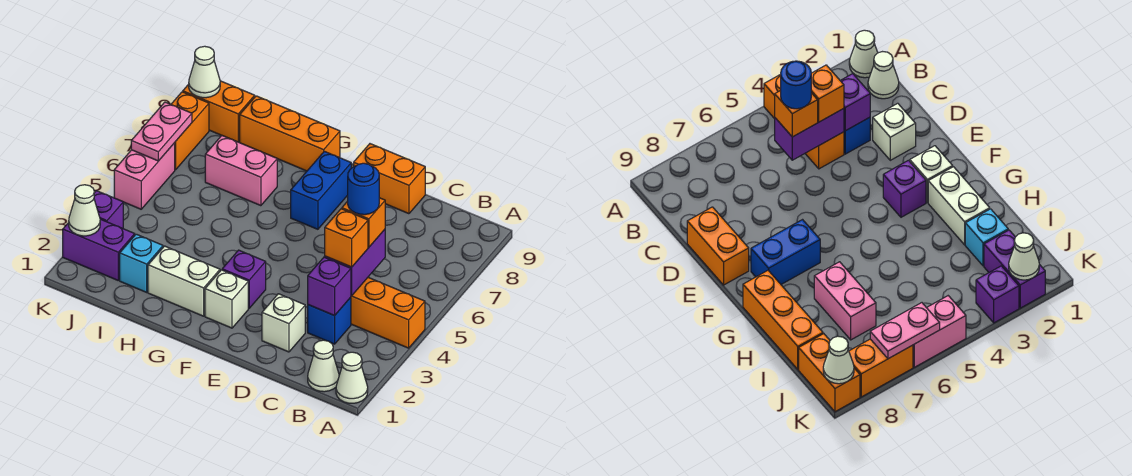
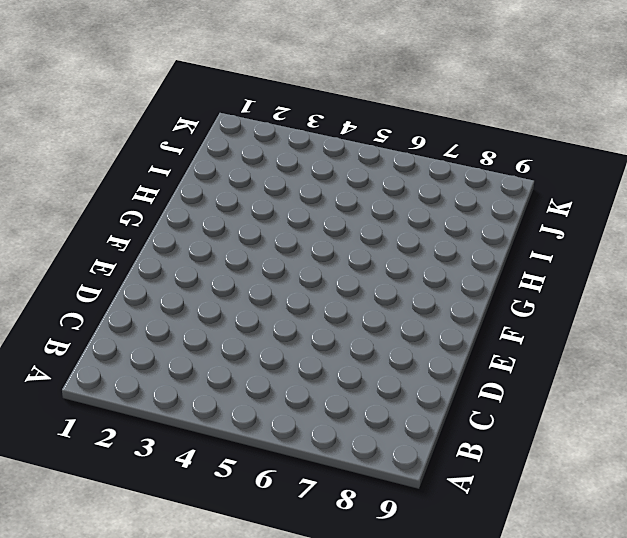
none -> white 1x1 cone [336,352,368,403]
none -> orange 1x3 brick [351,278,425,348]
none -> white 1x1 cone [308,340,339,392]

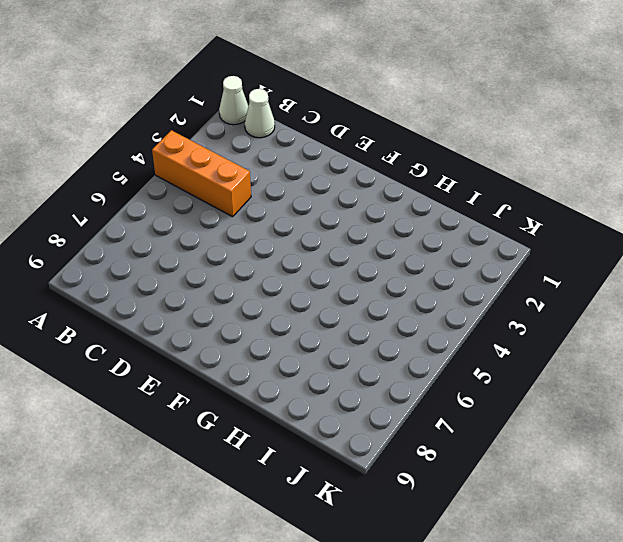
none -> blue 1x1 brick [308,297,351,344]
none -> white 1x1 brick [262,294,305,352]
none -> orange 1x2 brick [354,144,425,214]

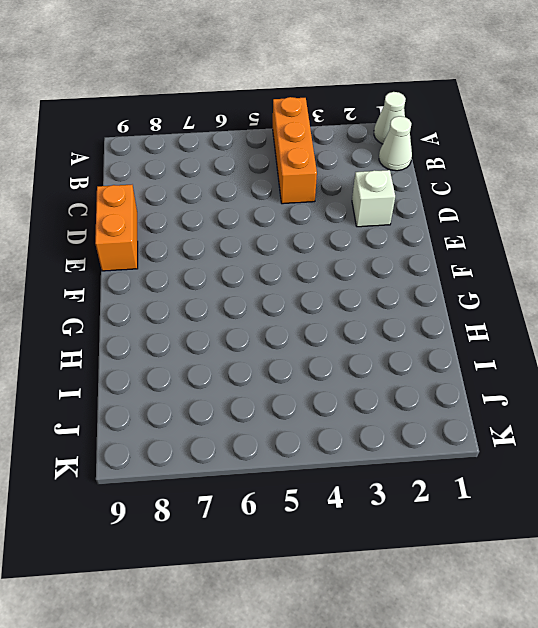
none -> blue 1x1 brick [308,297,351,344]
none -> white 1x1 brick [205,270,248,328]
none -> purple 1x1 brick [222,250,266,308]

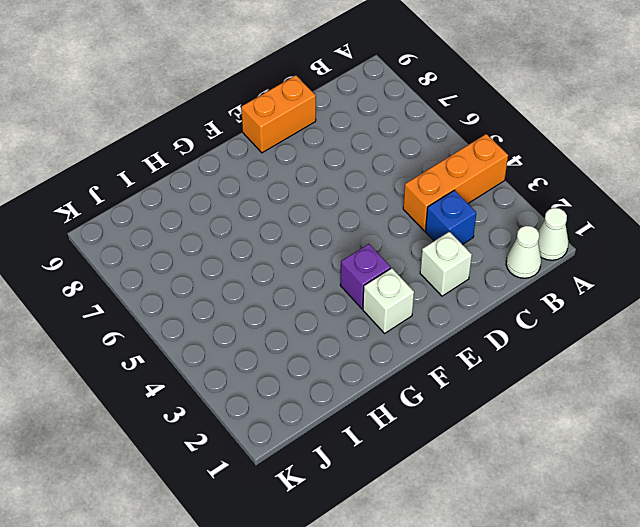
none -> blue 1x2 brick [291,151,351,229]
none -> white 1x2 brick [148,246,220,316]
none -> orange 1x3 brick [240,96,340,171]

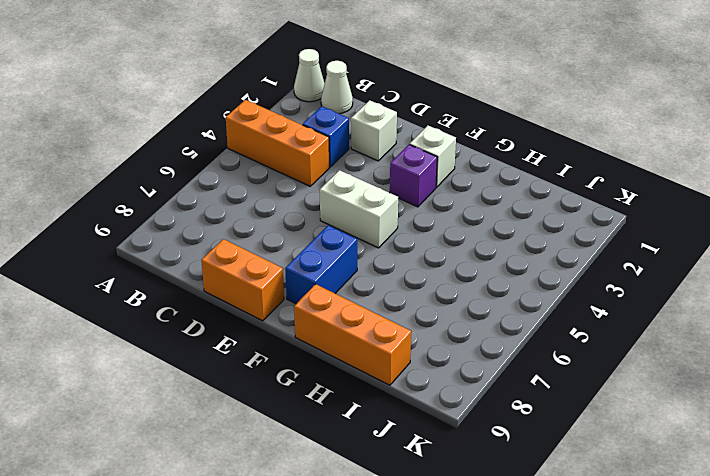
white 1x2 brick [320,170,398,248] -> white 1x2 brick moved to [148,246,220,316]
none -> pink 1x2 brick [205,136,277,206]
none -> cyan 1x1 brick [120,234,163,292]
none -> purple 1x2 brick [63,219,135,280]

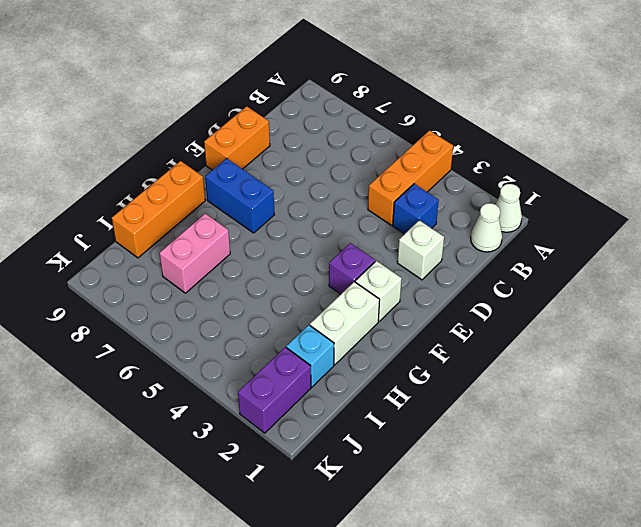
none -> orange 1x2 brick [183,81,255,142]
none -> purple 1x1 brick [94,191,123,228]
none -> pink 1x2 brick [114,143,175,209]

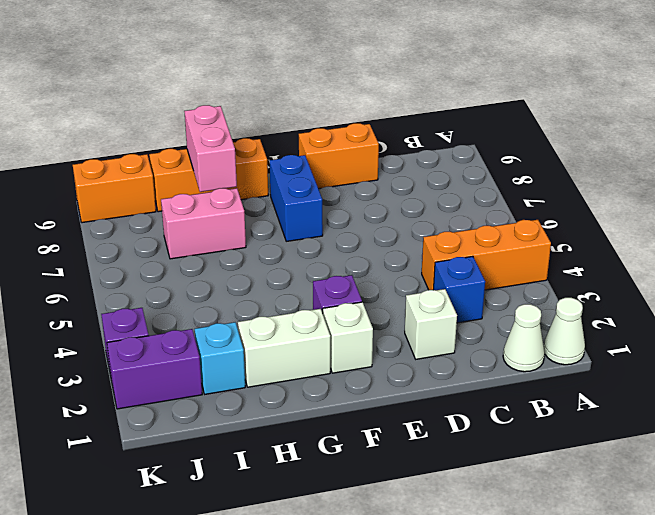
pink 1x2 brick [184,105,237,192] -> pink 1x2 brick moved to [114,143,175,209]
none -> orange 1x2 brick [171,92,209,170]
none -> purple 1x1 brick [308,257,351,316]
none -> purple 1x2 brick [325,230,385,296]

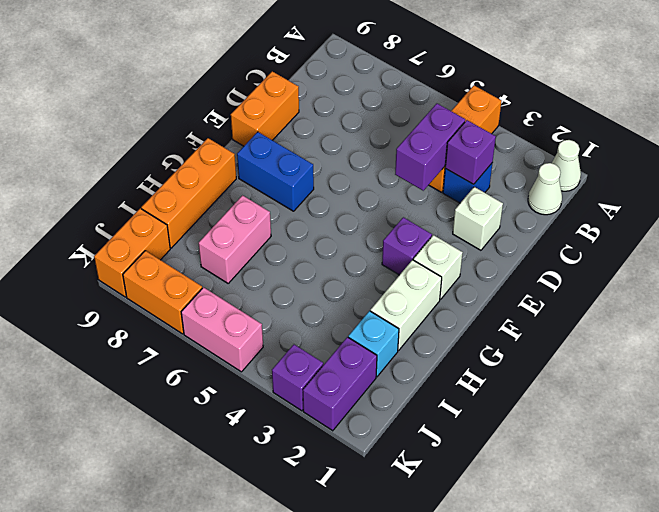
purple 1x2 brick [395,104,465,191] -> purple 1x2 brick turned to [325,230,385,296]
none -> white 1x1 cone [69,185,100,236]
none -> pink 1x2 plate [131,102,192,161]
none -> white 1x1 cone [189,46,220,98]

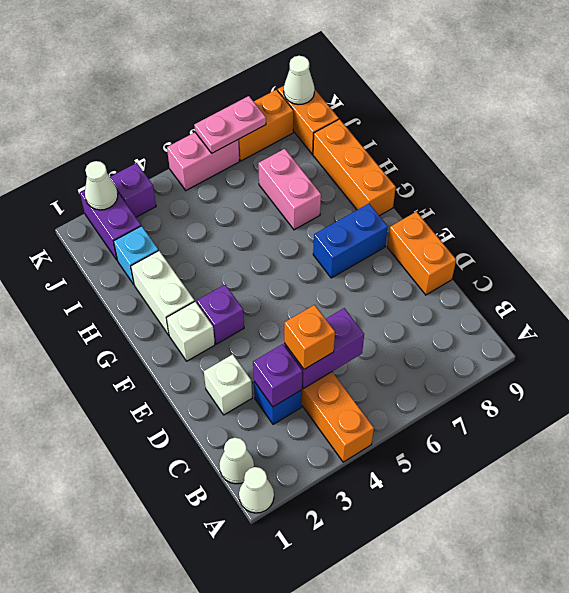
none -> orange 1x1 brick [342,198,385,247]
none -> blue 1x1 round brick [348,163,379,215]

